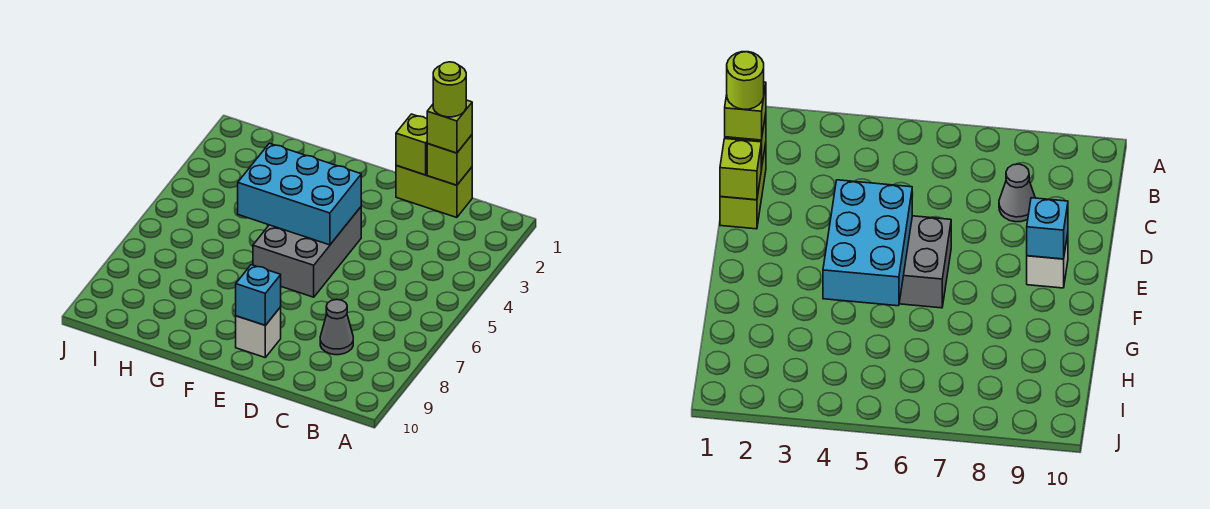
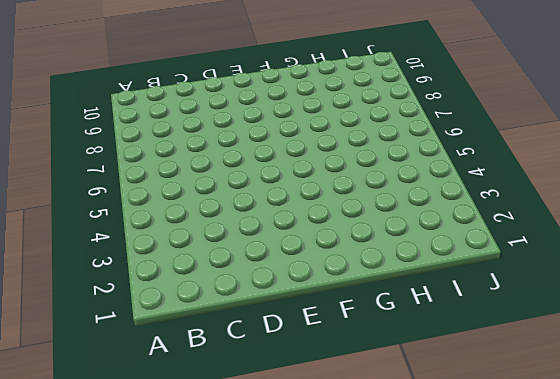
none -> lime 1x2 brick [396,165,472,218]
none -> grey 1x1 cone [320,299,353,355]

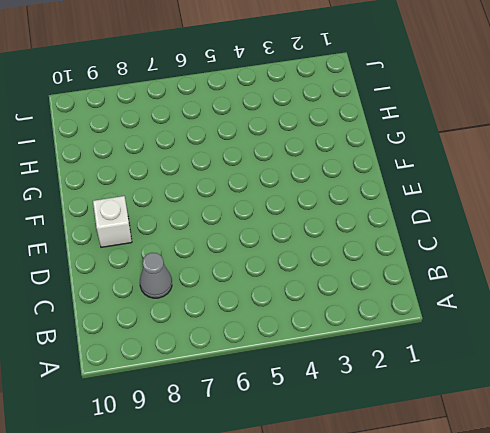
none -> lime 1x2 brick [396,165,472,218]
none -> grey 2x3 brick [253,207,361,297]

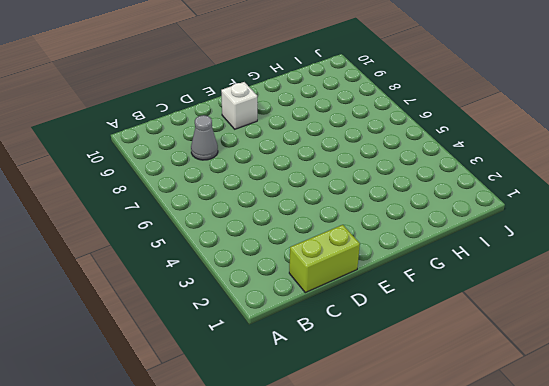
none -> grey 2x3 brick [253,207,361,297]
none -> lime 1x1 brick [427,135,472,185]

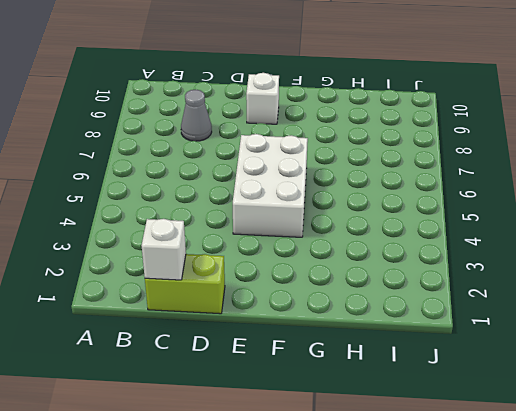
white 1x1 brick [142,219,186,280] -> lime 1x1 brick [427,135,472,185]
white 2x3 brick [233,134,308,237] -> grey 2x3 brick [253,207,361,297]
none -> lime 1x1 brick [396,114,428,175]
none -> cyan 2x3 brick [238,143,361,245]

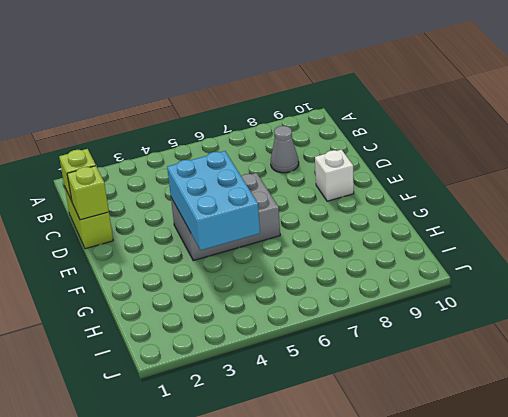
none -> cyan 1x1 brick [236,265,281,325]
none -> lime 1x1 brick [427,100,472,153]

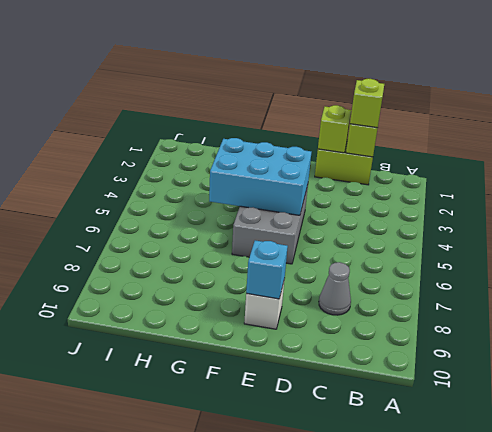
none -> lime 1x1 round brick [433,62,466,117]

